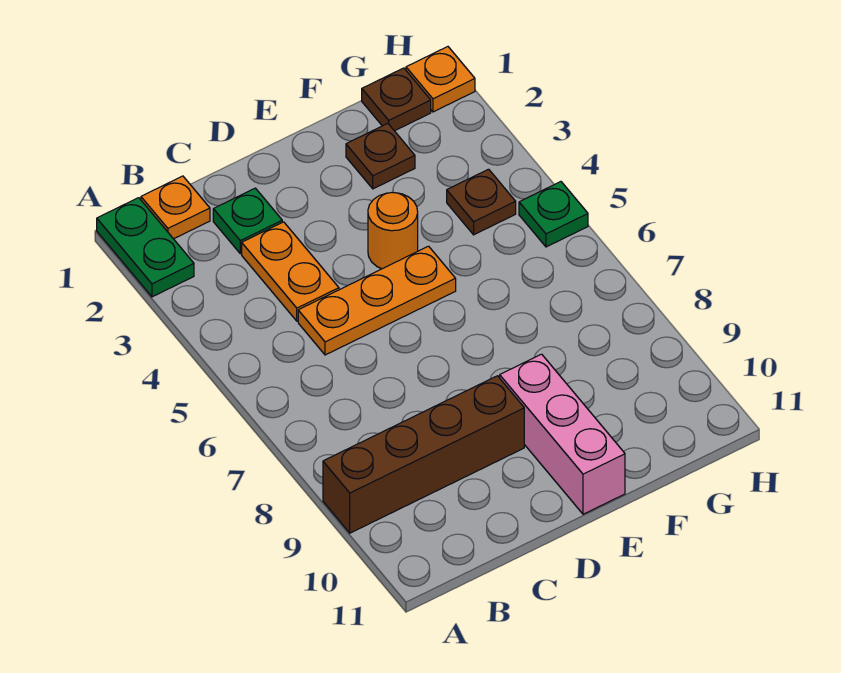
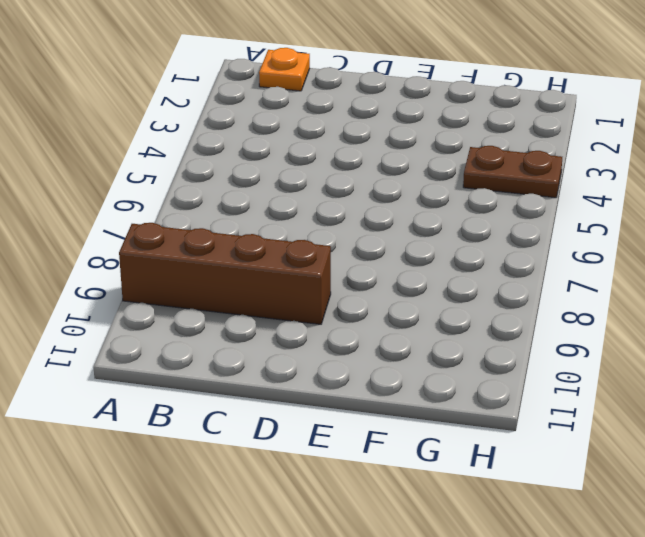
brown 1x2 plate [463,146,562,198] -> brown 1x1 plate [447,169,516,235]
none -> green 1x2 plate [97,198,194,297]
none -> green 1x1 plate [213,188,282,254]
none -> orange 1x2 plate [242,222,339,321]

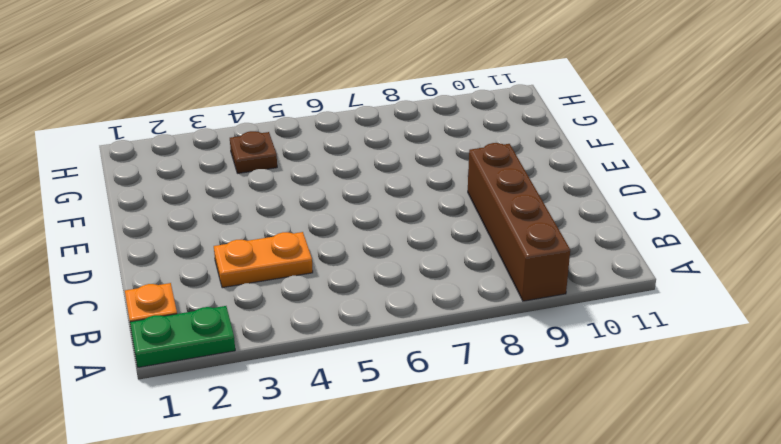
none -> green 1x1 plate [213,188,282,254]
none -> orange 1x3 plate [298,246,456,355]
none -> orange 1x1 round brick [368,193,418,269]

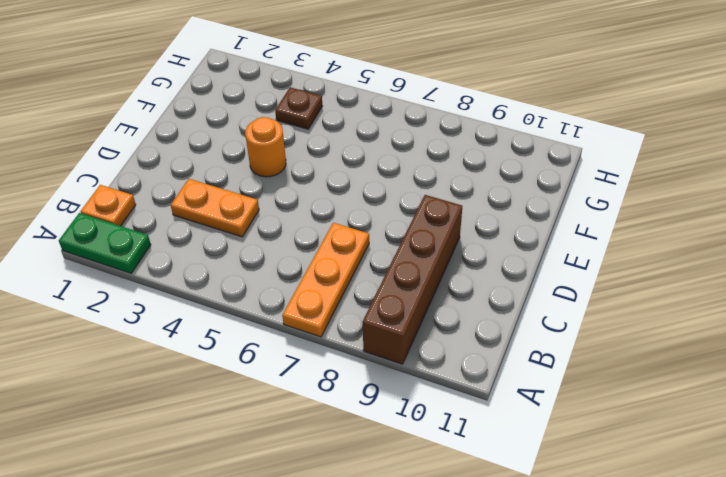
orange 1x3 plate [282,223,369,337] -> orange 1x3 plate moved to [298,246,456,355]
none -> green 1x1 plate [213,188,282,254]
none -> pink 1x3 brick [500,354,625,514]
none -> brown 1x1 plate [346,123,415,189]

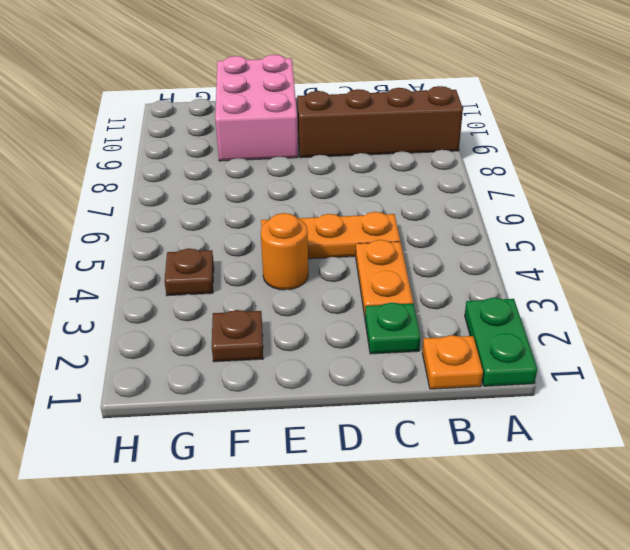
pink 2x3 brick [215,55,298,161] -> pink 1x3 brick [500,354,625,514]
none -> brown 1x1 plate [362,68,431,131]
none -> orange 1x1 plate [406,47,475,112]
none -> green 1x1 plate [519,182,588,247]

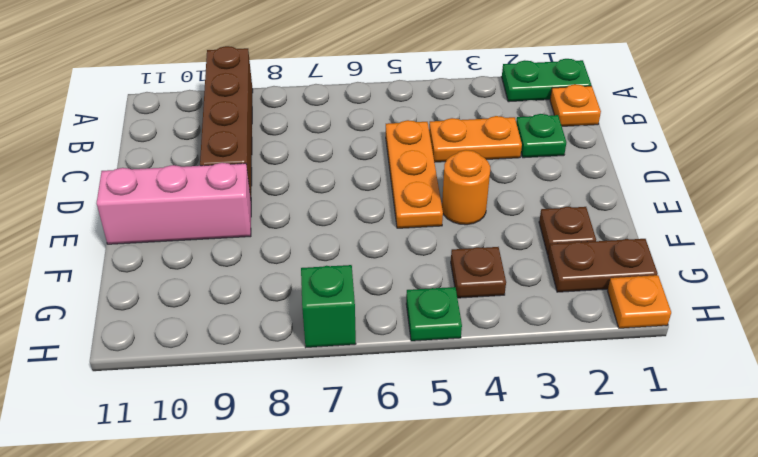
brown 1x2 plate [548,239,658,292] -> brown 1x1 plate [362,68,431,131]
green 1x1 brick [301,265,356,347] -> none

